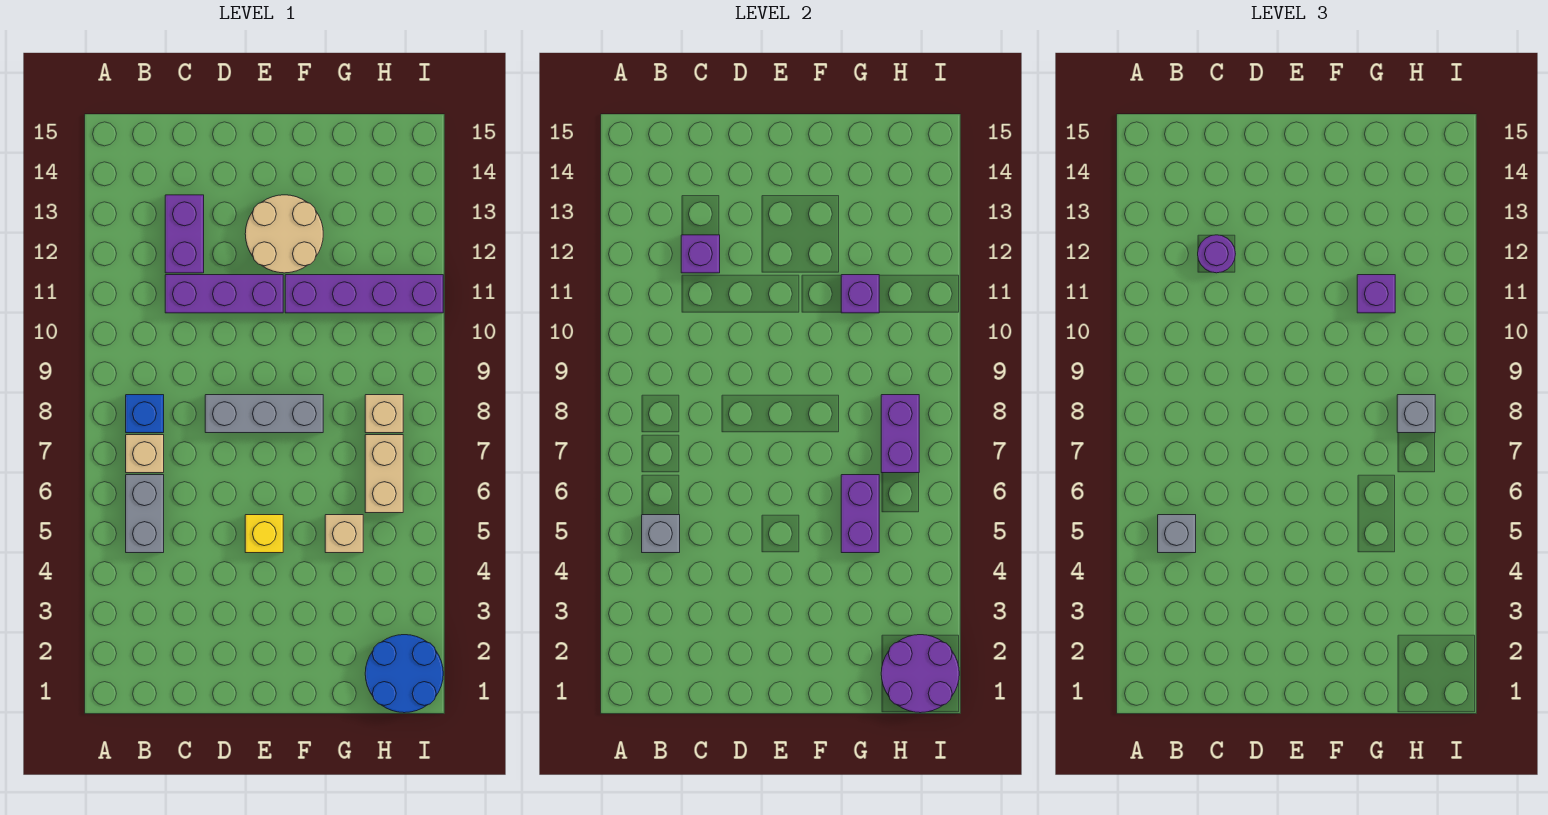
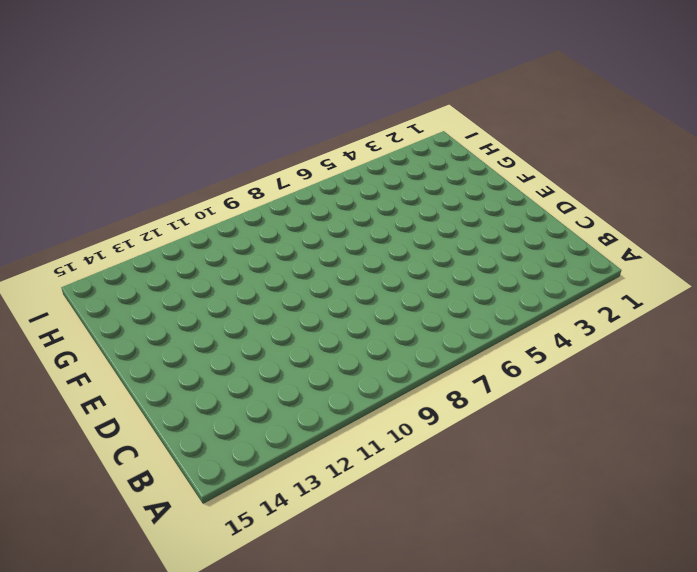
none -> grey 1x2 brick [126,475,164,553]
none -> tan 1x1 brick [126,435,164,473]
none -> blue 1x1 brick [126,395,164,433]

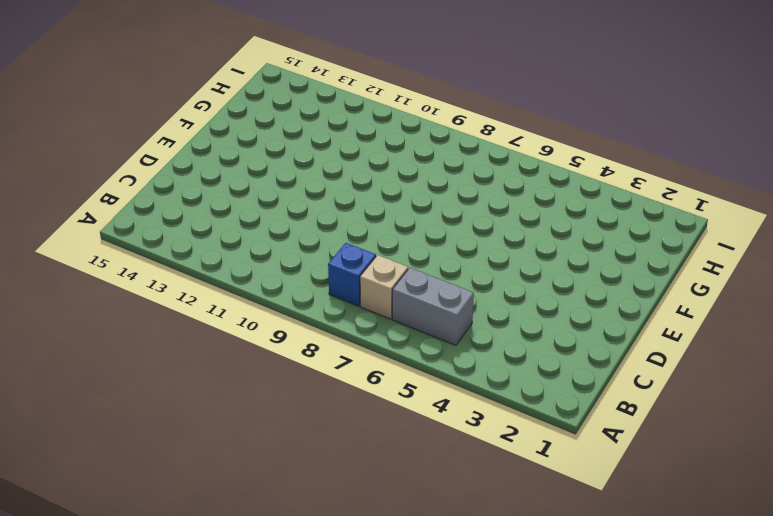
none -> purple 1x3 brick [165,275,283,313]
none -> purple 1x2 brick [165,195,204,273]
none -> grey 1x3 brick [205,395,323,433]

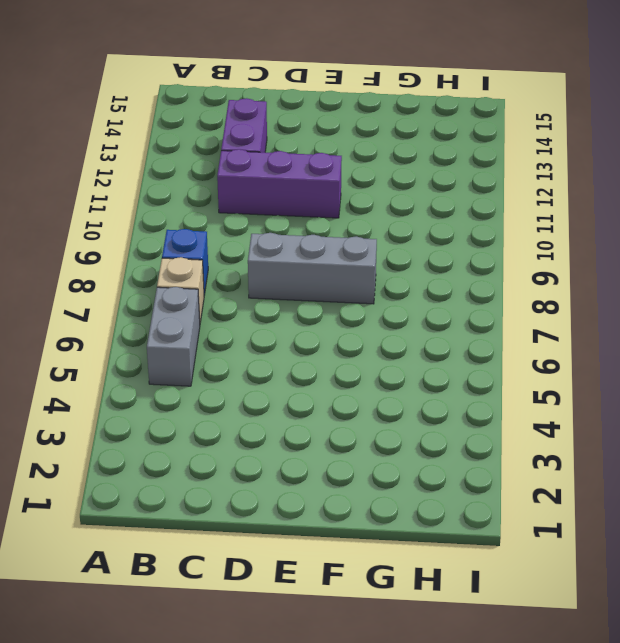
none -> yellow 1x1 brick [245,515,283,553]
none -> tan 2x2 round brick [245,195,323,273]
none -> purple 1x4 brick [285,275,443,313]

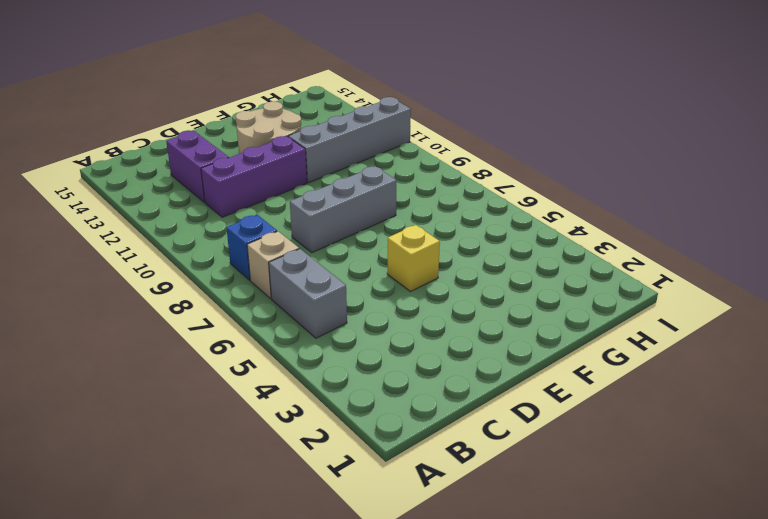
grey 1x4 brick [288,97,411,183] -> purple 1x4 brick [285,275,443,313]
none -> tan 1x1 brick [325,515,363,553]
none -> blue 2x2 round brick [365,635,443,713]
none -> tan 1x2 brick [365,435,403,513]

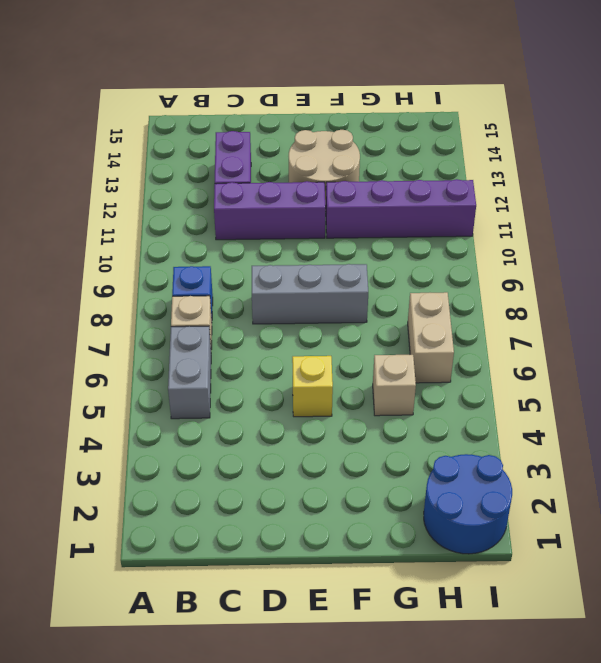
none -> tan 1x1 brick [365,395,403,433]
none -> grey 1x1 brick [642,515,680,553]
none -> purple 1x1 brick [681,235,720,273]

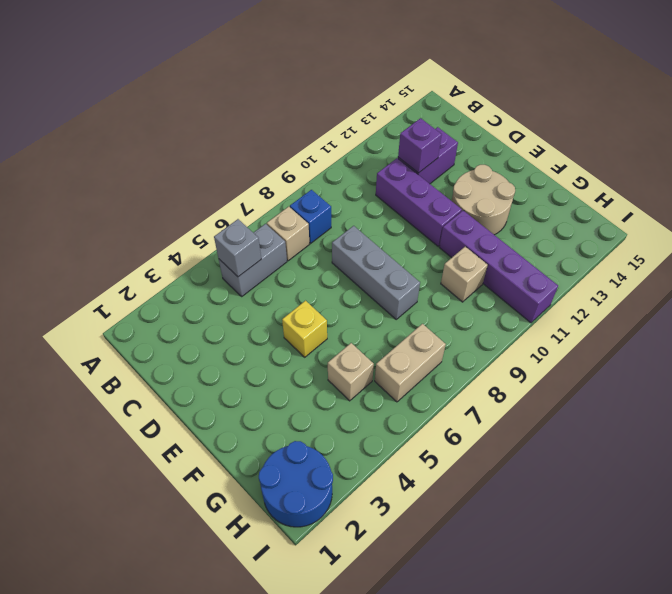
tan 1x1 brick [441,247,488,302] -> tan 1x1 brick moved to [365,395,403,433]
none -> purple 1x2 brick [841,475,879,553]
none -> purple 1x1 brick [841,275,879,313]
none -> purple 2x2 round brick [881,635,959,713]

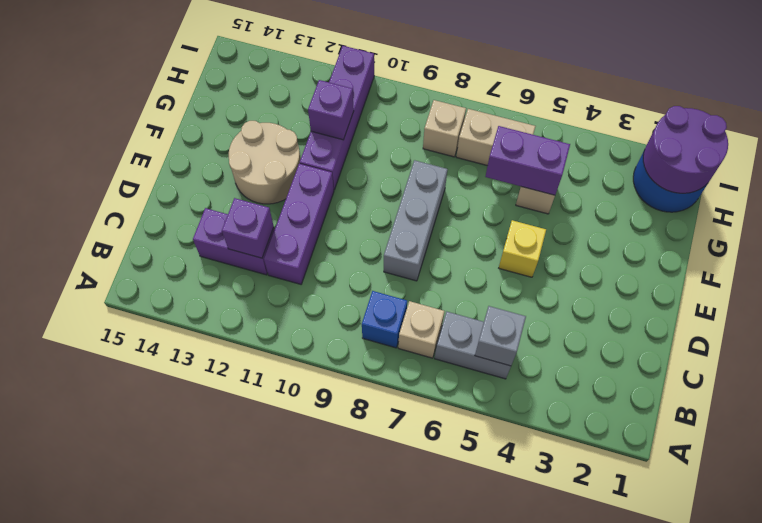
none -> purple 1x2 brick [881,395,919,473]
none -> grey 1x1 brick [1158,515,1196,553]
none -> purple 1x1 round brick [1198,235,1235,273]

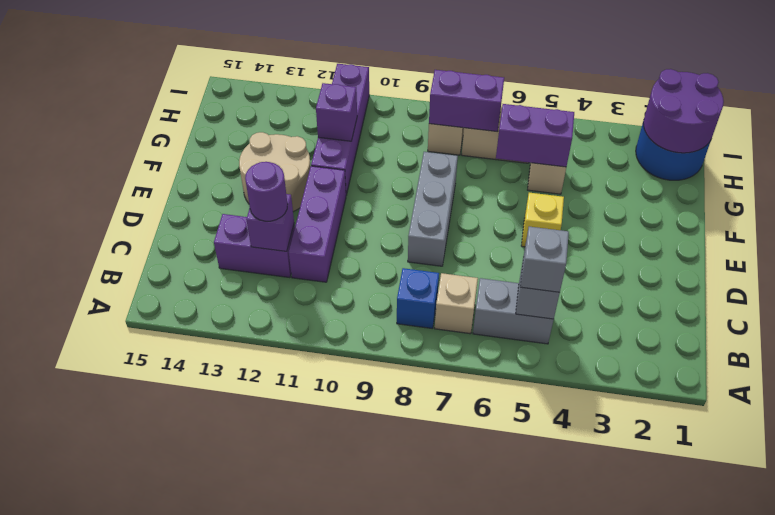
none -> purple 1x1 brick [1357,275,1395,313]
none -> grey 1x1 brick [1397,395,1435,433]

